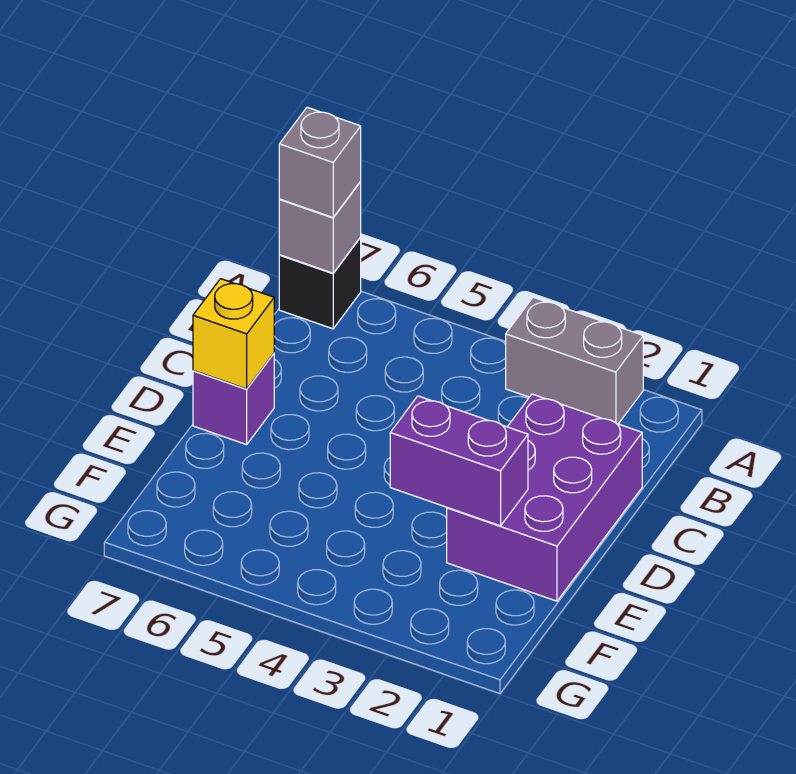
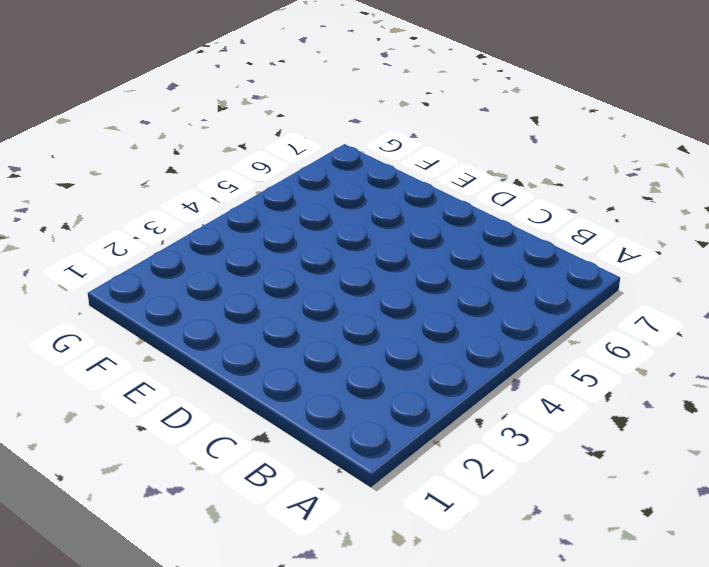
none -> grey 1x2 brick [506,297,643,424]
none -> black 1x1 brick [279,238,361,329]

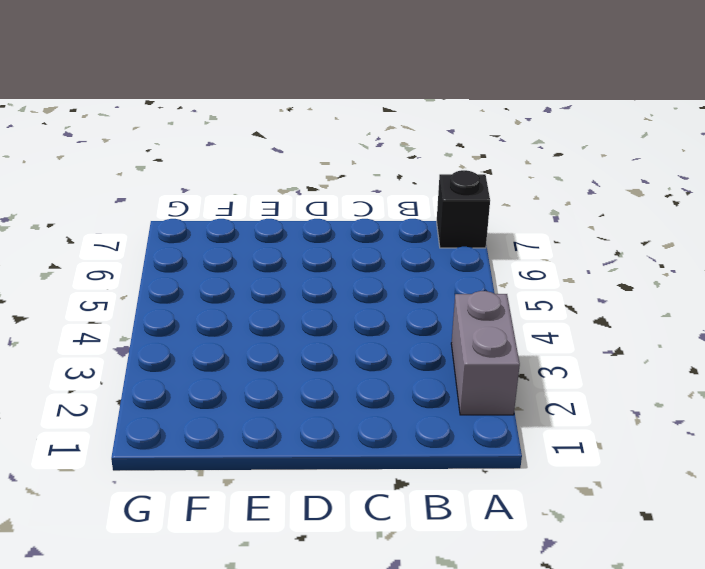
none -> purple 2x3 brick [447,394,642,601]
none -> purple 1x1 brick [193,353,274,445]

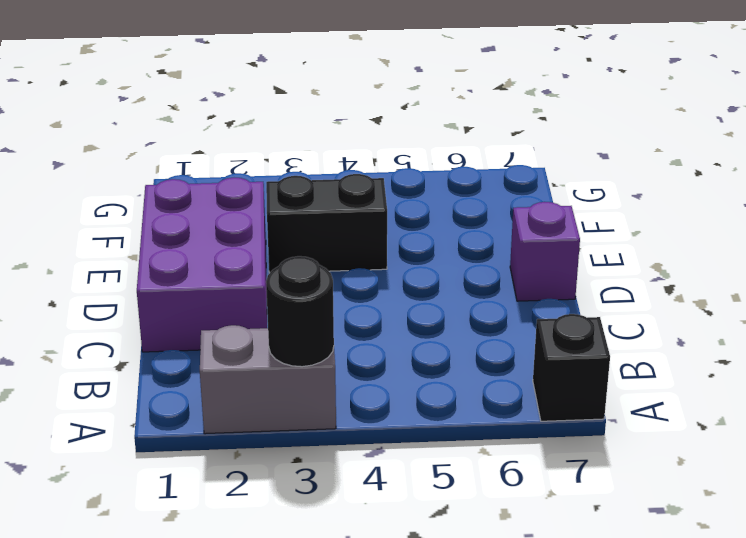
black 1x1 round brick [266,256,334,367] -> none
black 1x2 brick [266,174,387,273] -> none
none -> grey 1x1 brick [279,182,361,273]
none -> yellow 1x1 brick [193,279,274,389]

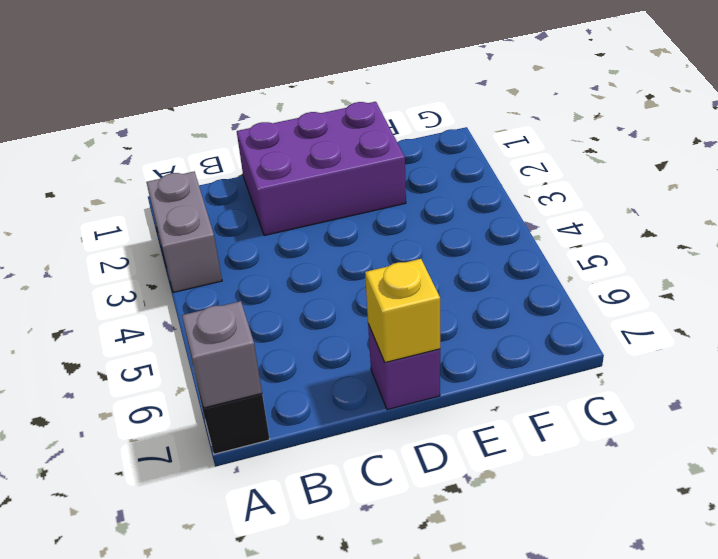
none -> purple 1x2 brick [390,396,528,526]
none -> grey 1x1 brick [279,107,361,217]

